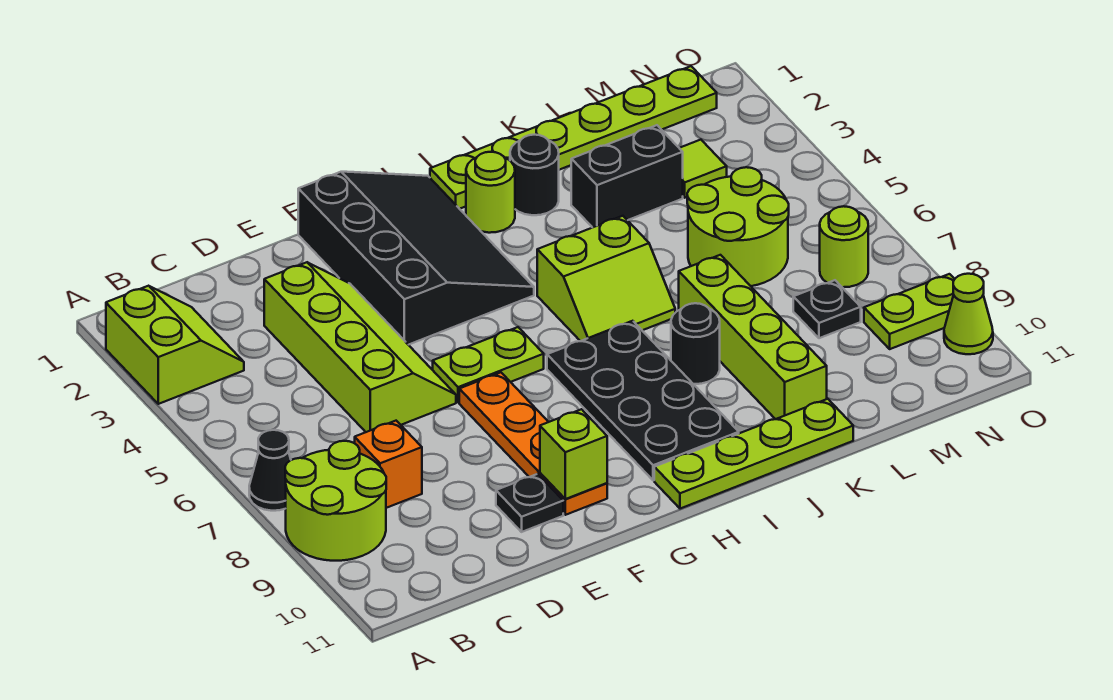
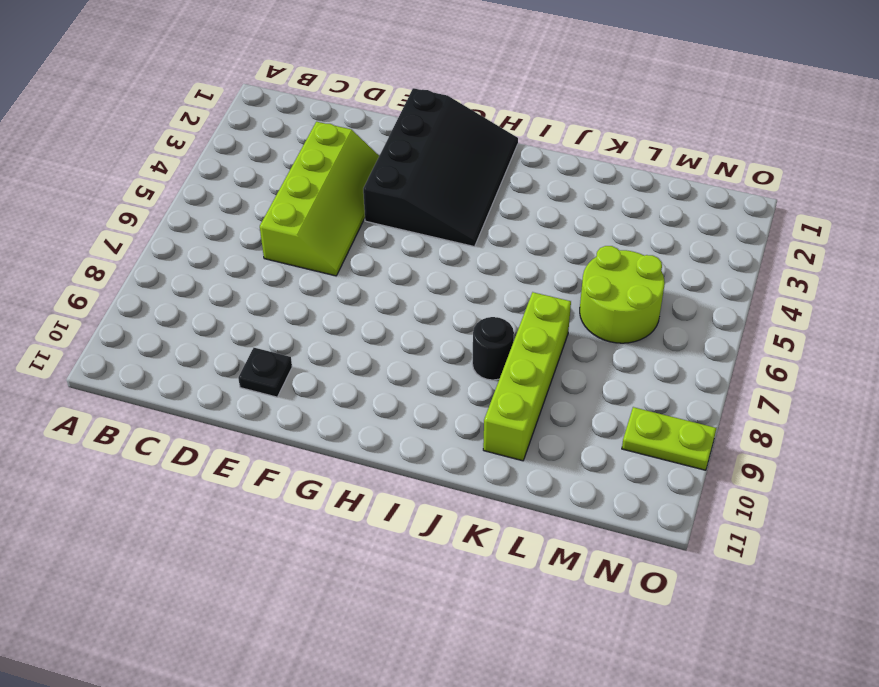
none -> lime 2x2 slope [106,286,244,404]
none -> black 1x1 cone [249,430,291,511]
none -> lime 2x2 round brick [285,441,386,561]

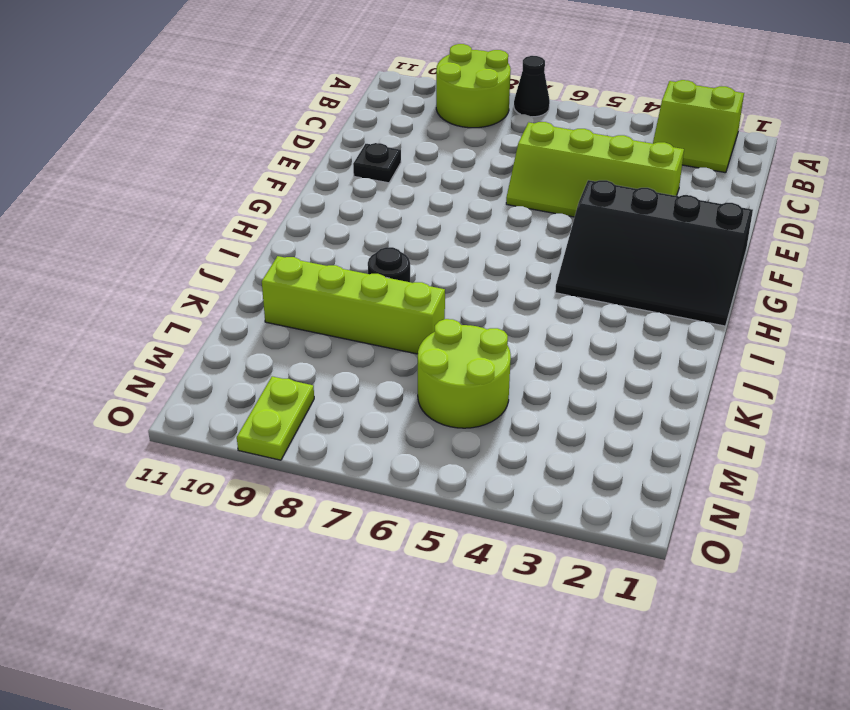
none -> orange 1x1 brick [355,421,422,508]
none -> lime 1x2 plate [433,327,544,402]
none -> orange 1x4 plate [459,372,607,515]

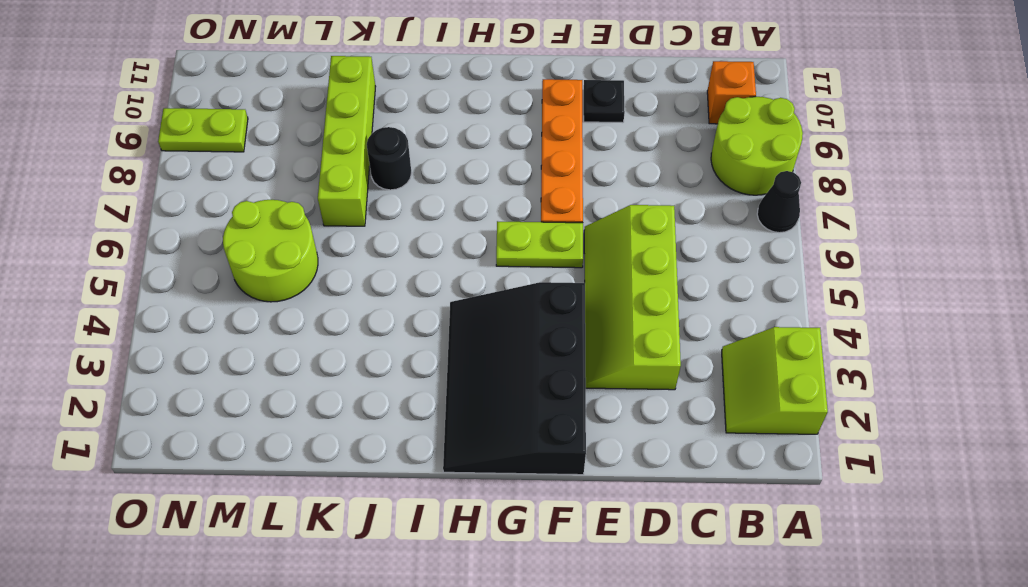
orange 1x1 brick [707,61,756,124] -> orange 1x1 brick moved to [355,421,422,508]
none -> black 2x4 plate [547,321,739,481]
none -> lime 1x4 plate [654,399,853,509]
none -> lime 1x6 plate [430,66,717,209]

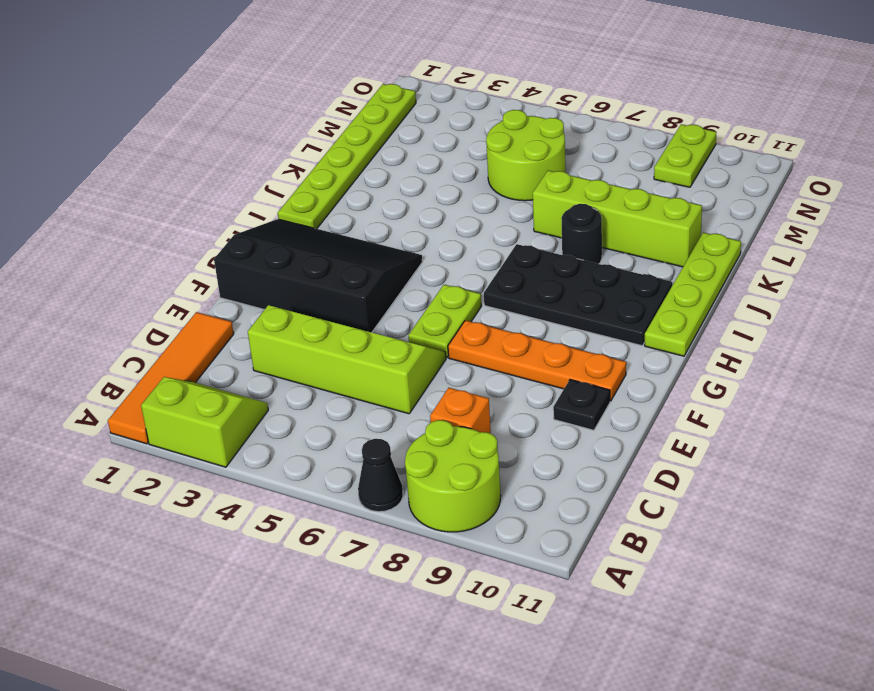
orange 1x4 tile [108,312,234,444] -> none
none -> lime 1x1 round brick [466,152,515,233]
none -> lime 2x2 slope [537,216,675,341]
none -> black 1x1 round brick [510,135,559,215]

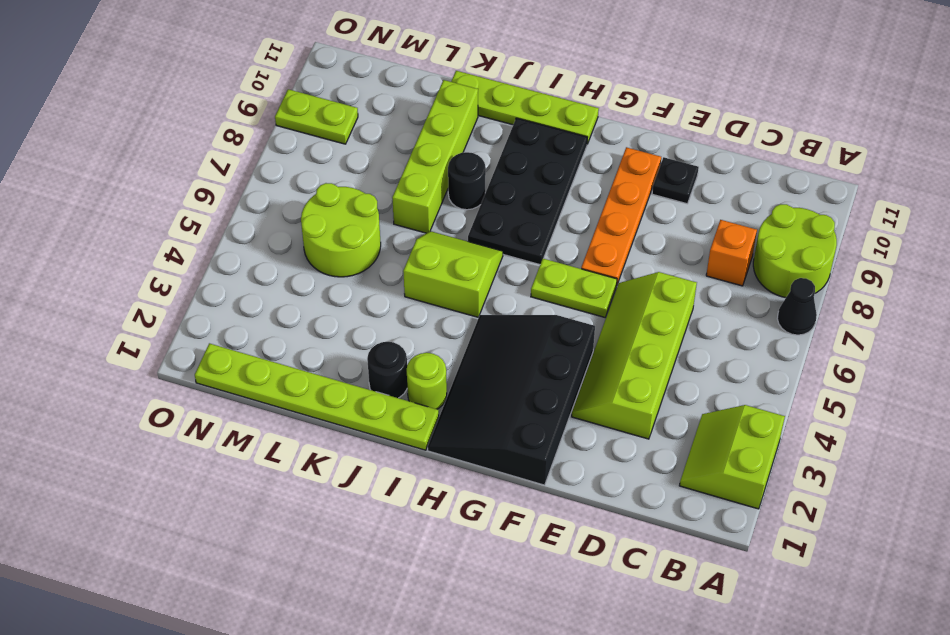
none -> black 1x2 brick [571,125,683,228]
none -> lime 1x1 tile [680,140,727,198]
none -> black 1x1 plate [793,280,861,338]

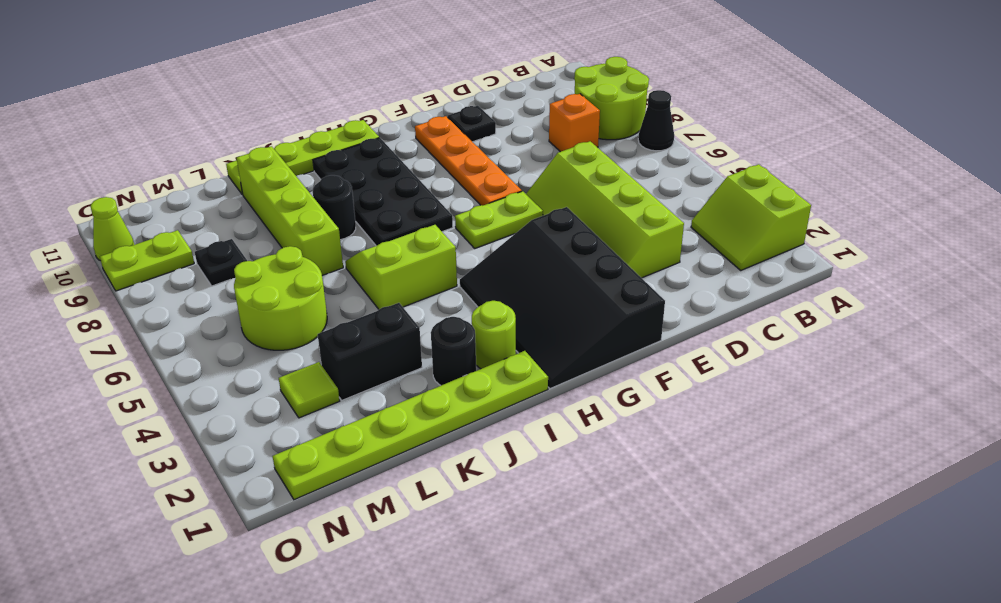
none -> lime 1x1 round brick [820,206,868,287]
none -> lime 1x1 brick [540,409,607,499]

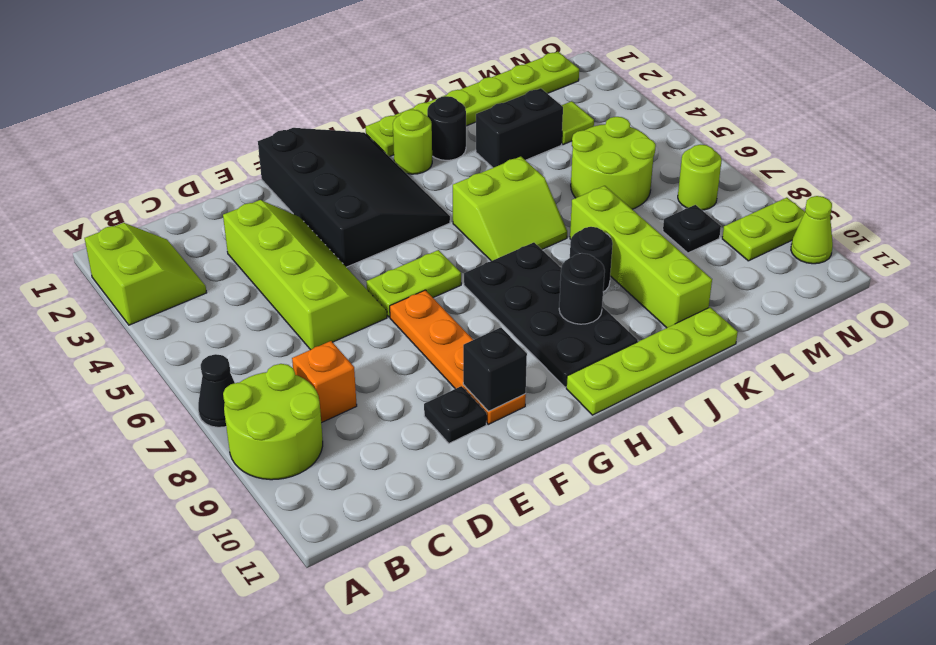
black 1x1 brick [463,328,527,411] -> lime 1x1 brick [540,409,607,499]
black 1x1 round brick [559,253,605,324] -> none

